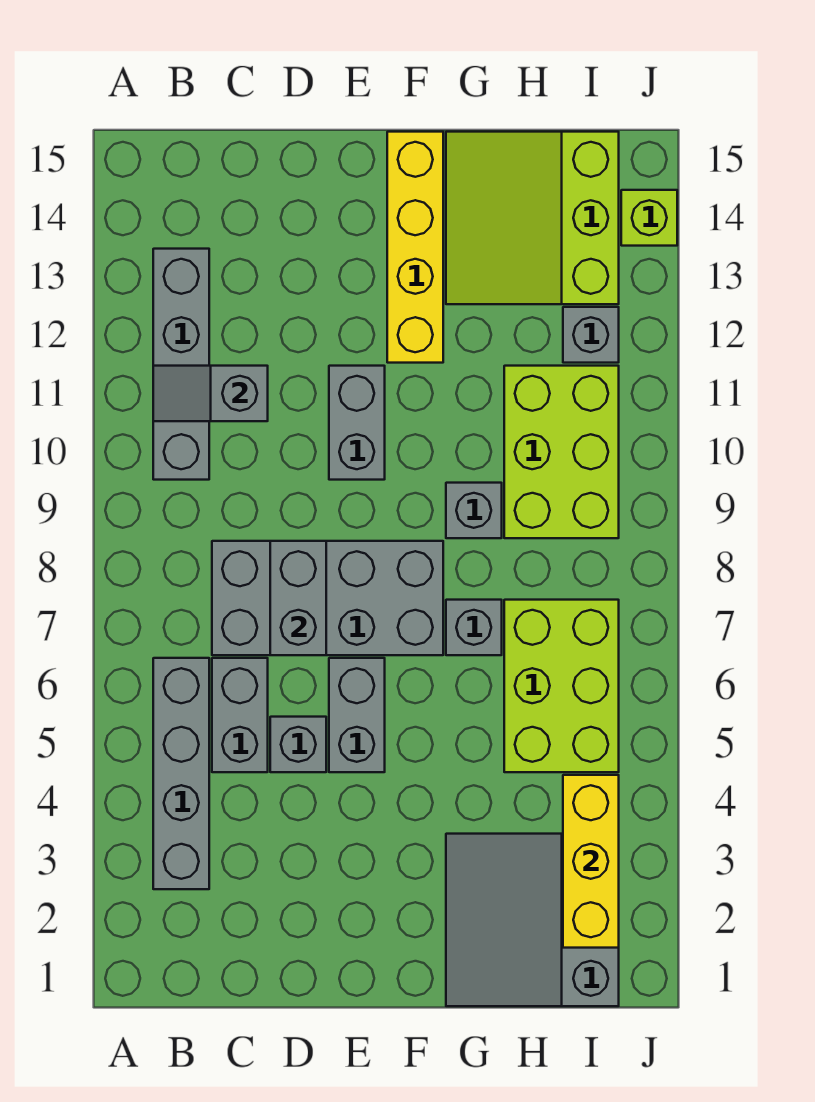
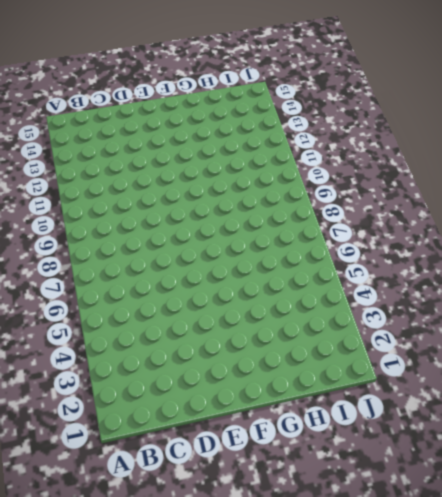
none -> grey 1x4 brick [153,658,209,889]
none -> grey 1x4 brick [153,249,209,480]
none -> grey 1x2 brick [212,658,268,772]

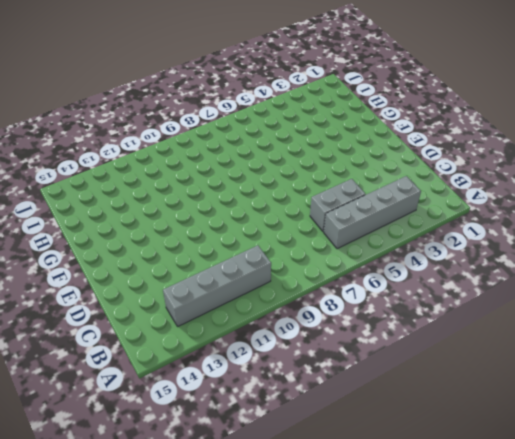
none -> grey 2x4 brick [212,541,443,655]
none -> grey 1x1 brick [270,717,326,772]
none -> grey 1x2 brick [329,658,385,772]

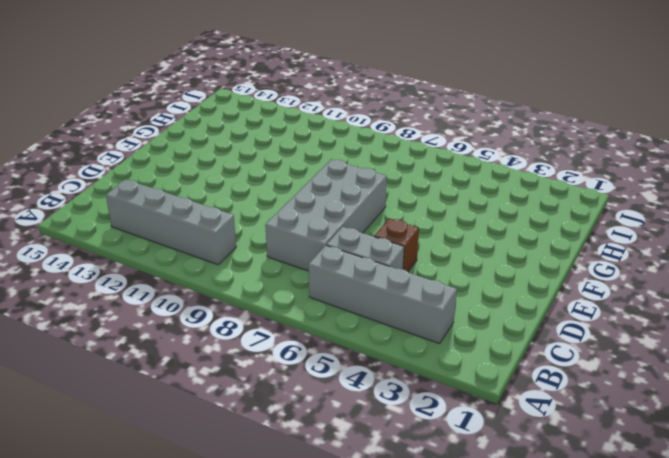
brown 1x1 brick [374,219,419,272] -> grey 1x1 brick [270,717,326,772]
none -> grey 1x2 brick [329,658,385,772]
none -> grey 1x2 brick [329,366,385,480]
none -> yellow 1x4 brick [387,132,443,363]

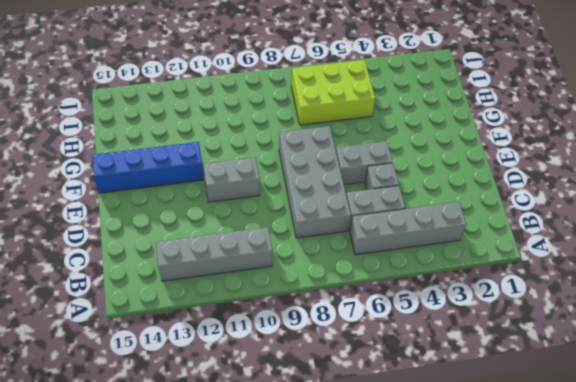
blue 1x4 brick [93,142,204,193] -> yellow 1x4 brick [387,132,443,363]
none -> grey 3x3 slope [446,834,619,1006]
none -> grey 1x1 brick [446,600,502,655]
none -> grey 1x1 brick [446,483,502,538]

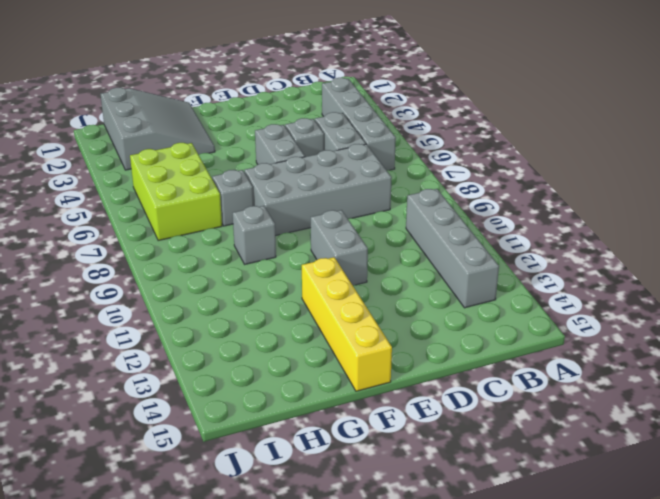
none -> lime 3x3 slope [446,132,619,304]
none -> lime 2x3 brick [504,366,619,538]
none -> grey 1x1 brick [563,307,619,363]

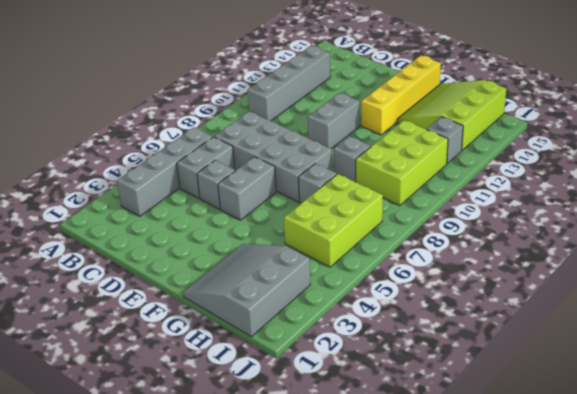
none -> lime 1x1 brick [621,190,677,246]
none -> grey 1x2 slope [153,366,268,421]
none -> grey 1x2 brick [270,541,326,655]

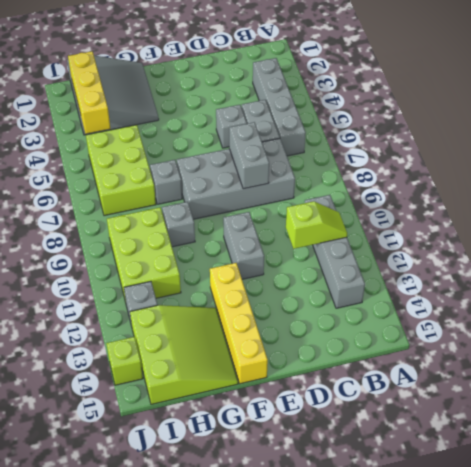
lime 1x2 slope [286,201,347,249] -> grey 1x2 slope [153,366,268,421]
none -> grey 1x2 brick [329,658,385,772]

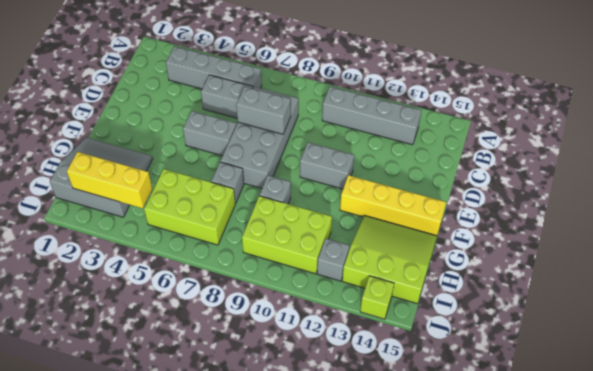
none -> grey 1x1 brick [270,717,326,772]
none -> grey 1x2 slope [153,366,268,421]

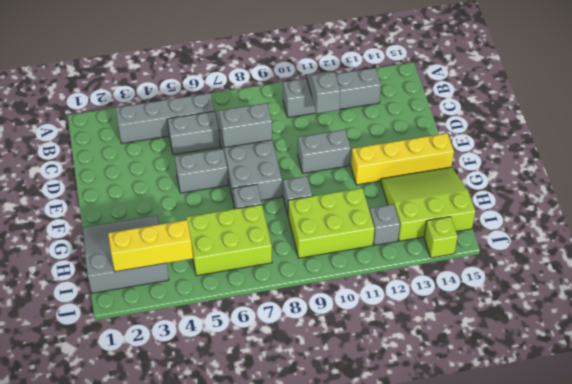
none -> grey 1x1 brick [270,717,326,772]

